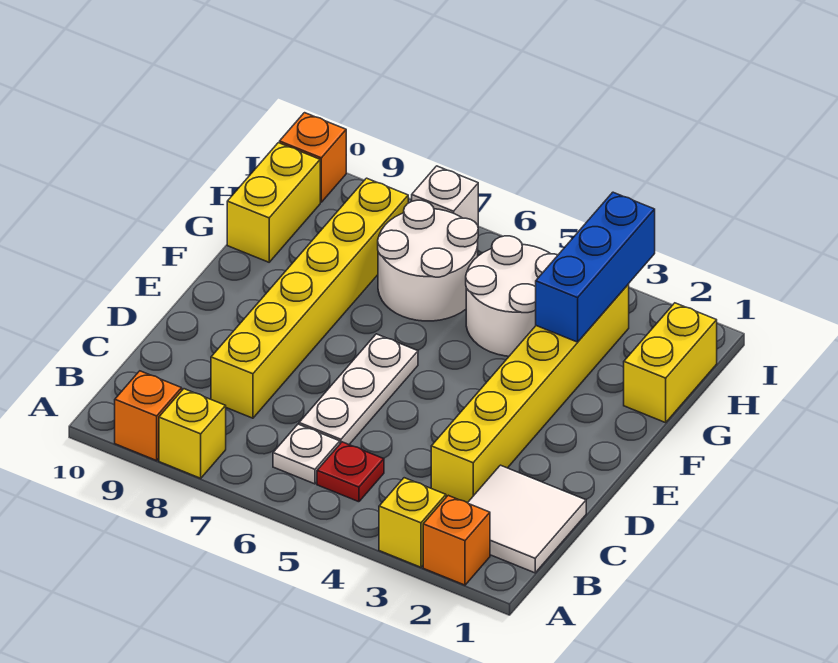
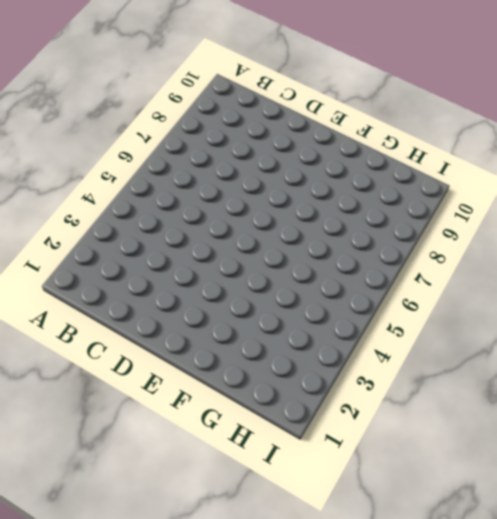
none -> orange 1x1 brick [423,495,490,585]
none -> yellow 1x1 brick [379,478,446,567]
none -> yellow 1x1 brick [159,389,226,478]

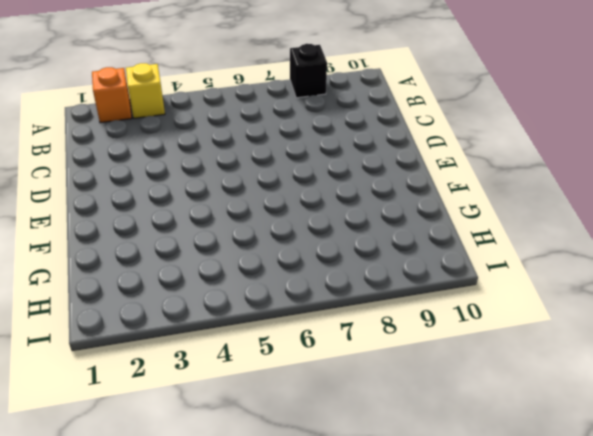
black 1x1 brick [290,44,327,98] -> yellow 1x1 brick [159,389,226,478]
none -> orange 1x1 brick [115,371,182,461]
none -> white 2x2 tile [468,465,586,573]
none -> red 1x1 plate [317,442,384,502]

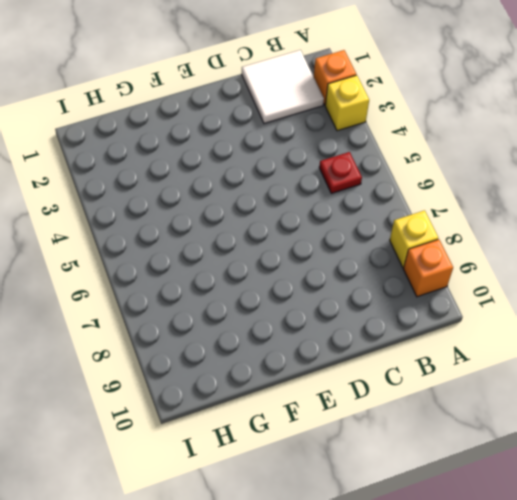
none -> white 1x1 plate [273,424,340,484]
none -> yellow 1x6 brick [431,284,629,503]
none -> white 1x3 plate [299,334,418,444]

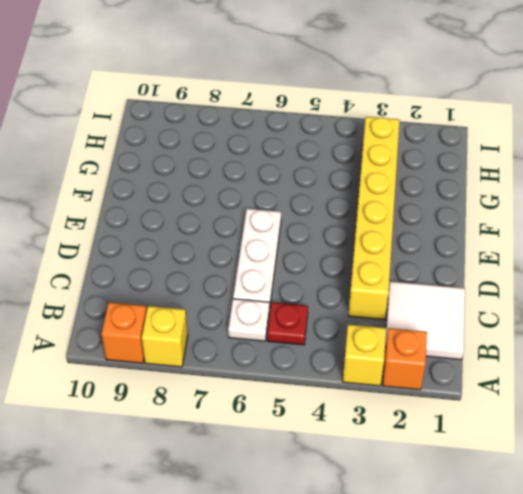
none -> yellow 1x6 brick [211,178,408,418]
none -> yellow 1x2 brick [624,303,717,423]
none -> white 2x2 round brick [466,236,558,356]

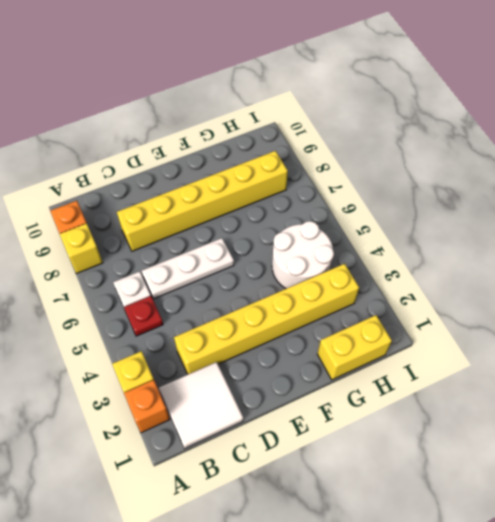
none -> white 2x2 round brick [378,200,478,321]
none -> yellow 1x2 brick [227,143,320,262]
none -> white 1x1 brick [412,166,478,225]

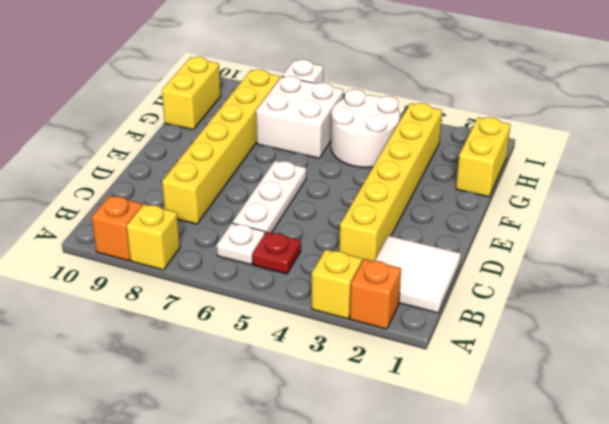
white 2x2 brick [256,76,343,158] -> white 2x2 round brick [378,200,478,321]
none -> orange 1x1 brick [280,113,346,202]
none -> blue 1x3 brick [536,192,655,342]

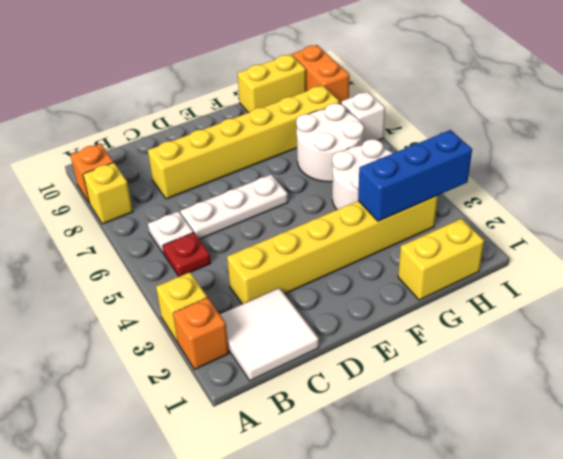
orange 1x2 brick [292,45,349,105] -> orange 1x1 brick [280,113,346,202]

